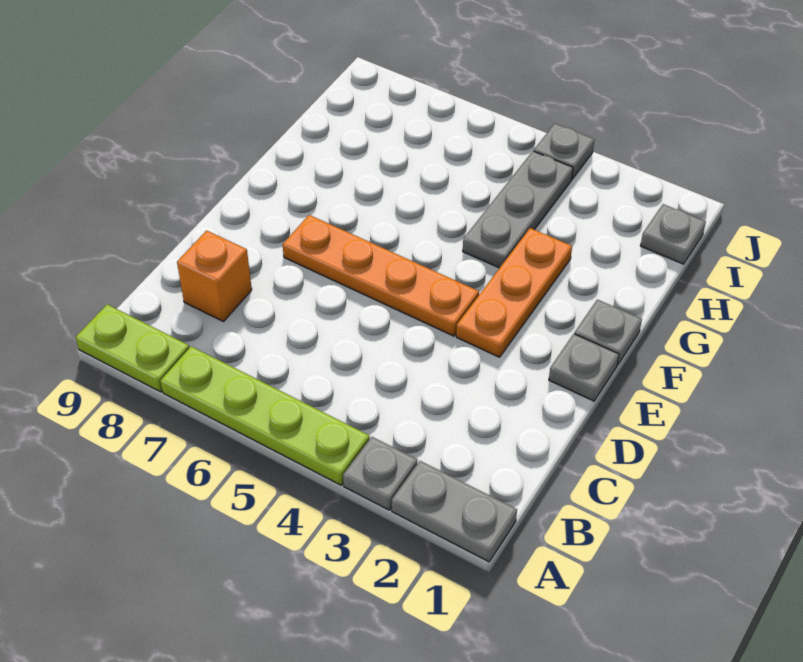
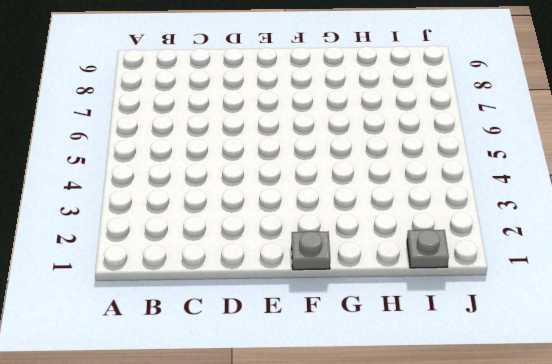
none -> grey 1x2 plate [392,461,517,562]
none -> grey 1x1 plate [343,437,418,510]
none -> lime 1x4 plate [160,346,370,485]

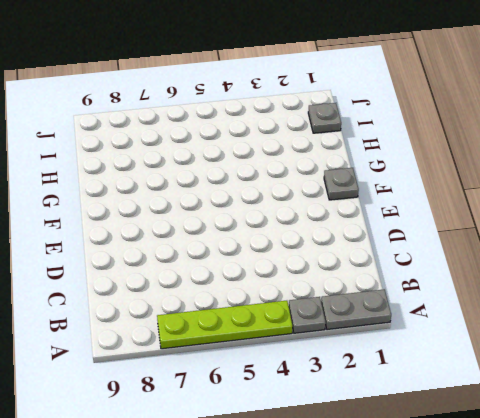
none -> lime 1x2 plate [76,304,189,392]
none -> orange 1x1 brick [177,231,252,322]
none -> grey 1x1 plate [549,334,619,401]

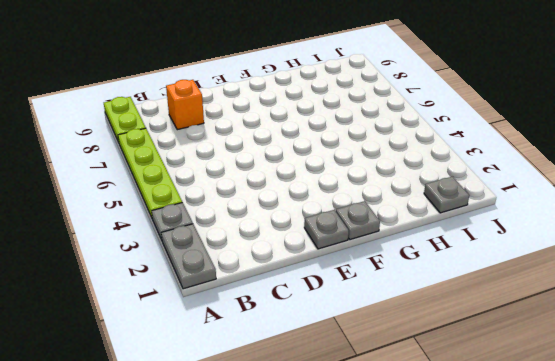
none -> orange 1x3 plate [456,228,572,357]
none -> orange 1x4 plate [283,215,479,336]
none -> grey 1x3 plate [463,151,573,268]

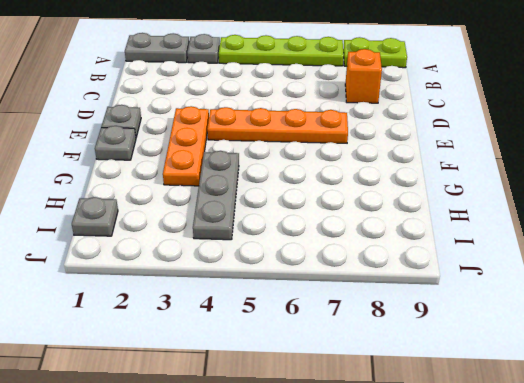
none -> grey 1x1 plate [534,124,595,179]

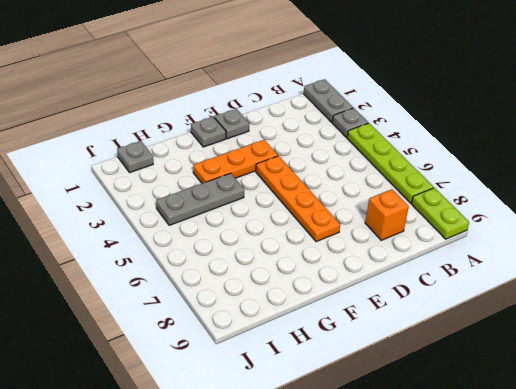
none -> grey 1x1 plate [534,124,595,179]

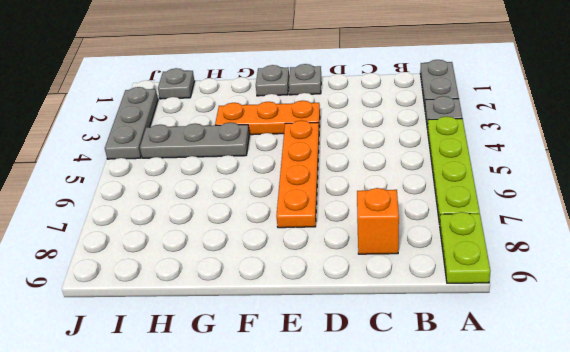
grey 1x3 plate [105,87,158,159] -> grey 1x1 plate [534,124,595,179]

